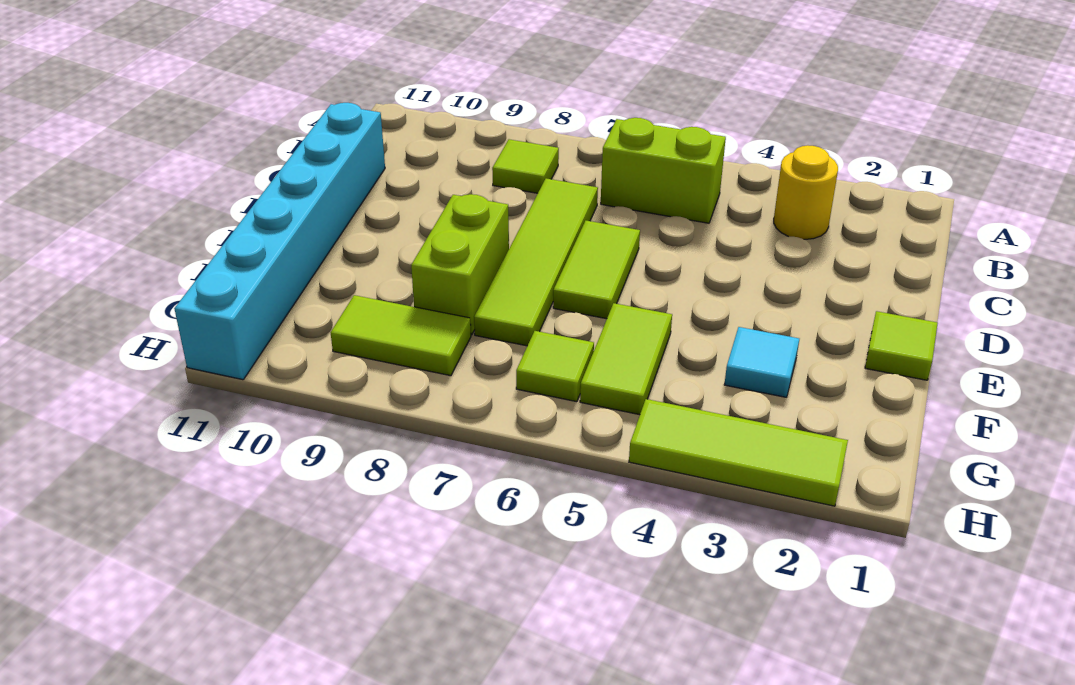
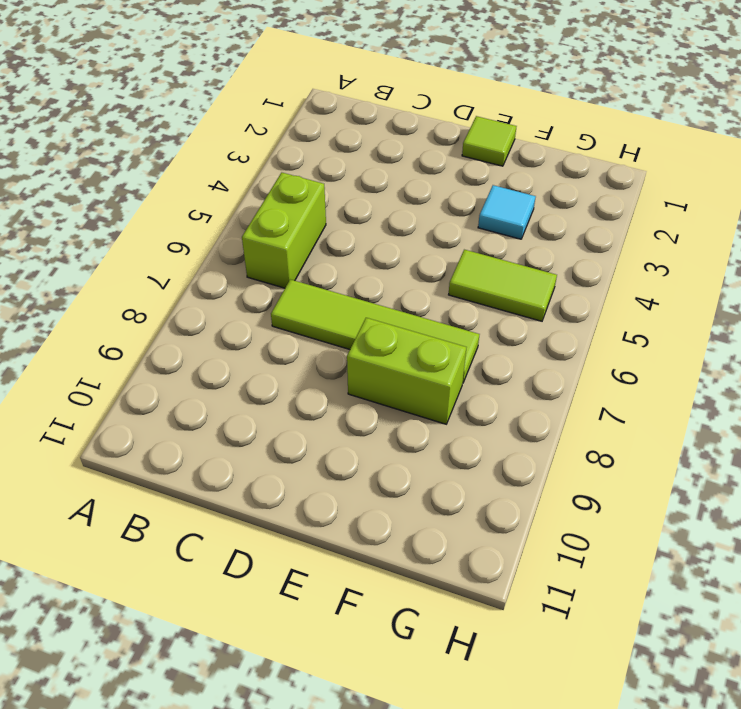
none -> yellow 1x1 round brick [774,145,838,239]
none -> lime 1x1 tile [492,139,559,193]
none -> cyan 1x6 brick [174,103,385,380]

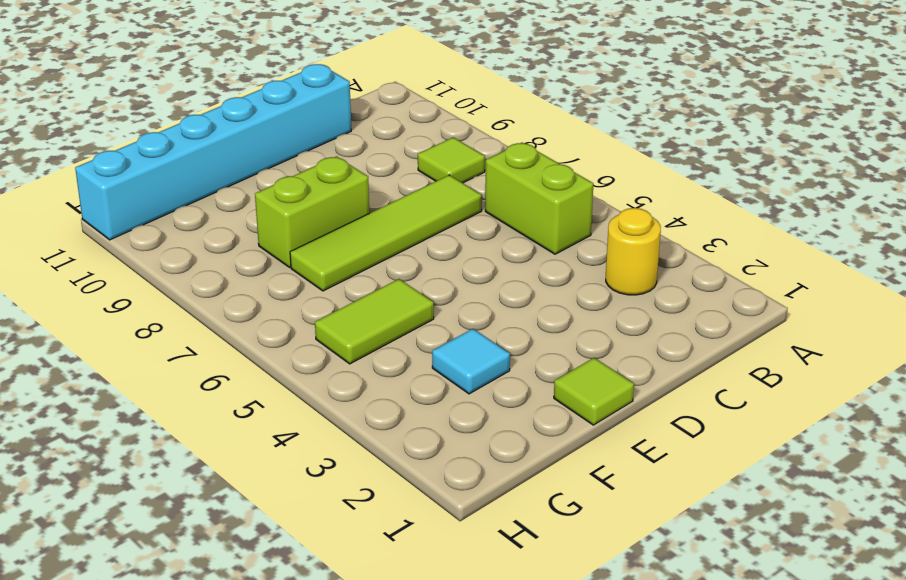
none -> lime 1x2 tile [553,221,640,319]
none -> lime 1x1 tile [516,331,594,402]
none -> lime 1x2 tile [331,295,471,376]

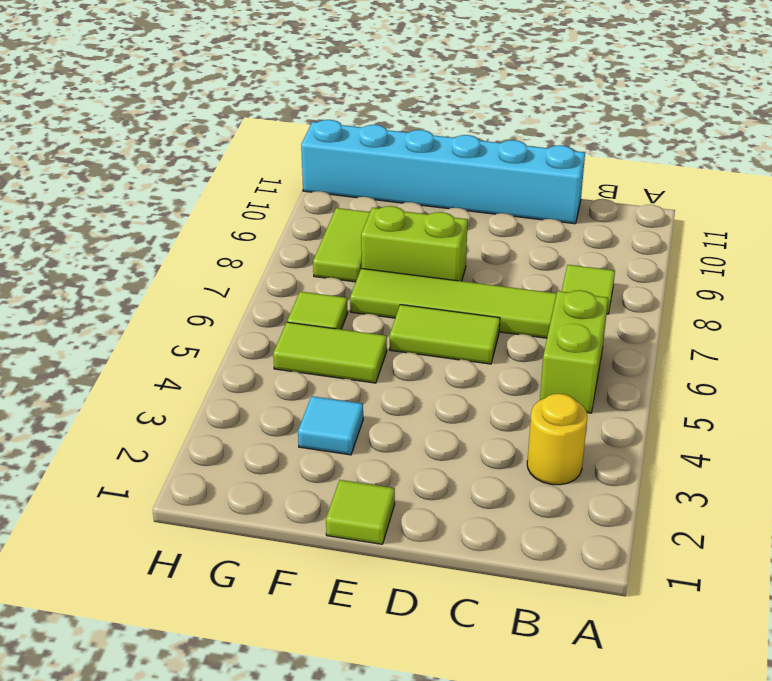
none -> lime 1x3 tile [629,399,848,506]

